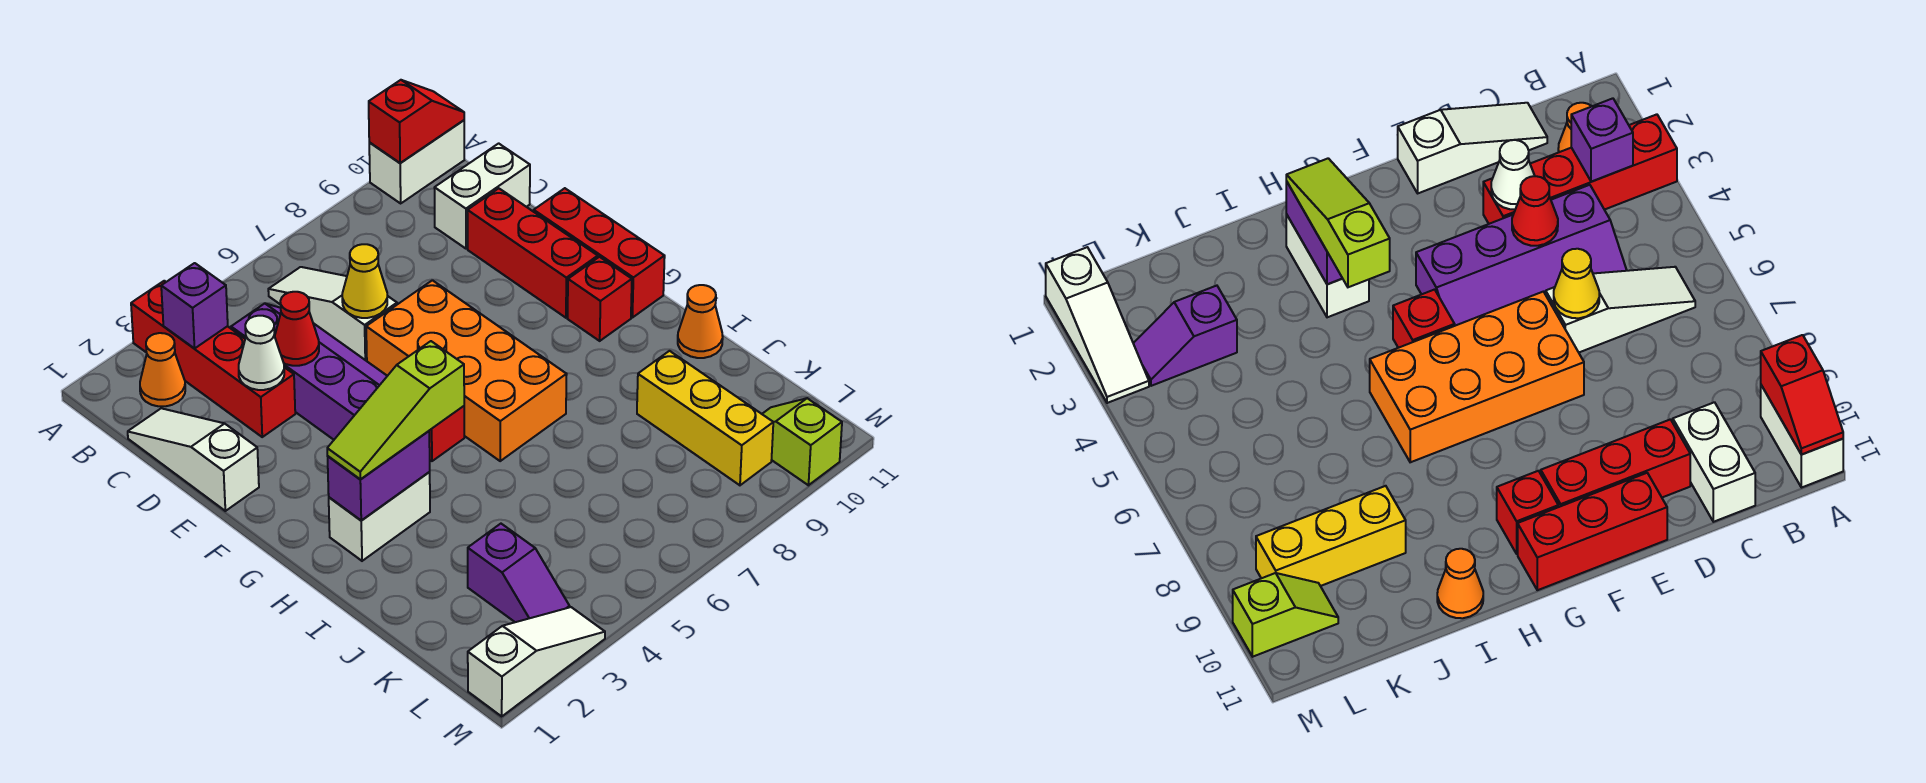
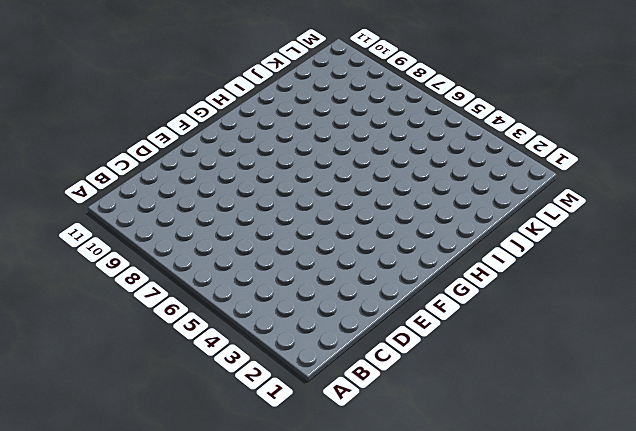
none -> red 1x4 brick [131,281,295,437]
none -> white 1x2 brick [369,120,464,203]
none -> orange 1x1 cone [140,333,185,406]

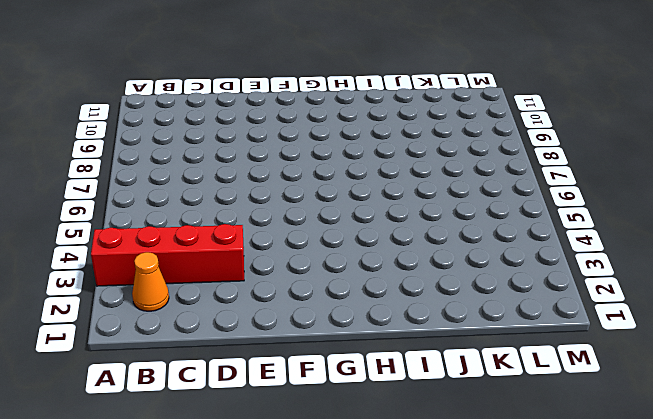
none -> white 1x2 brick [369,120,464,203]
none -> white 1x3 slope [268,267,397,361]
none -> white 1x3 slope [128,408,259,511]

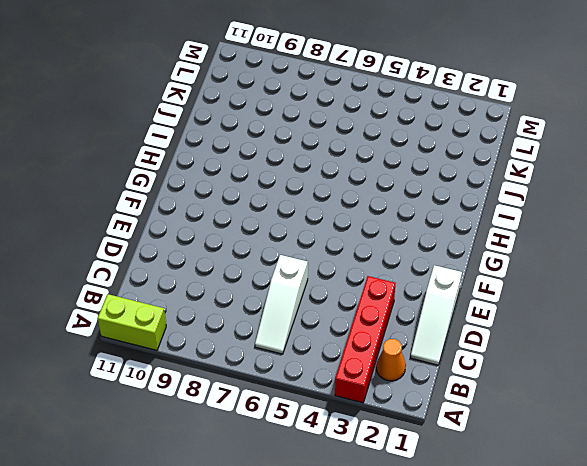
lime 1x2 brick [98,294,166,350] -> white 1x2 brick [369,120,464,203]
none -> purple 2x4 slope [231,304,387,440]
none -> white 1x2 brick [434,143,530,249]
none -> red 1x3 brick [467,188,598,318]

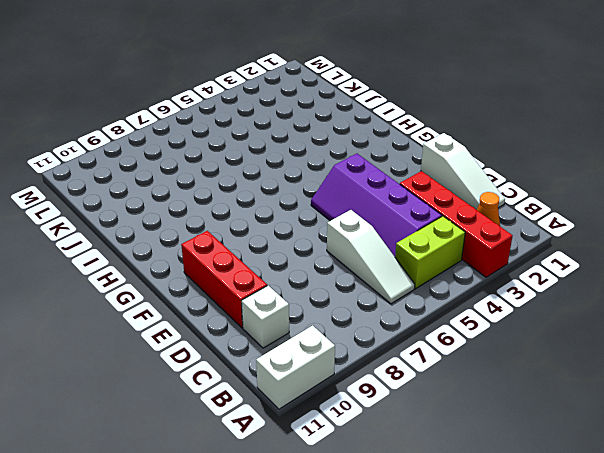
lime 1x2 brick [395,216,465,289] -> none
white 1x1 brick [242,286,289,348] -> white 1x2 brick [434,143,530,249]
none -> orange 2x4 brick [366,280,567,461]
none -> red 1x3 brick [534,188,665,318]
none -> red 1x1 brick [429,406,464,461]

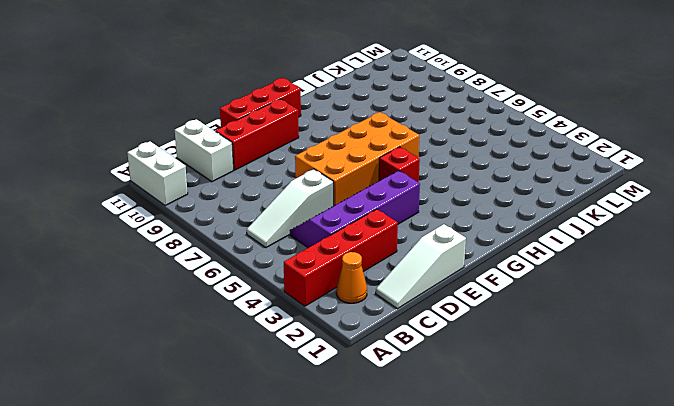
none -> red 1x1 brick [568,257,632,341]
none -> white 1x2 brick [329,472,430,561]
none -> orange 1x1 cone [678,285,723,358]

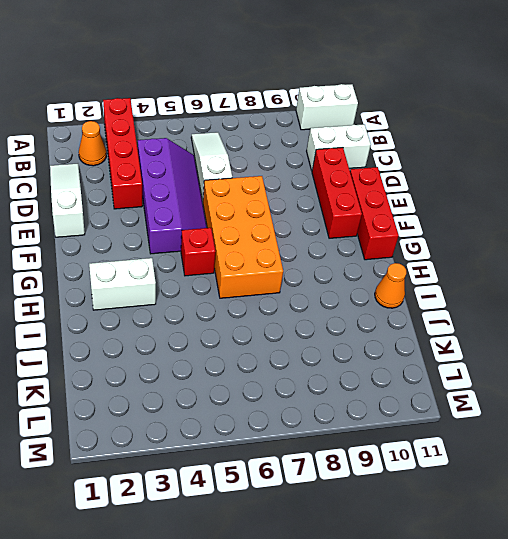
none -> red 1x1 brick [568,257,632,341]
none -> yellow 1x3 brick [637,351,773,485]
none -> purple 1x2 slope [468,524,569,622]

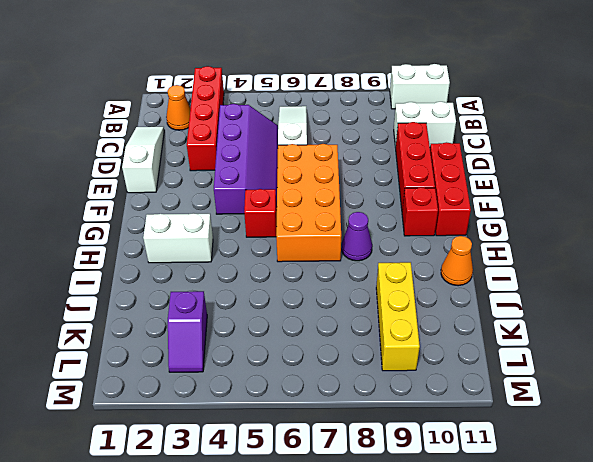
purple 1x1 cone [342,212,372,261] -> none
none -> lime 1x2 slope [762,398,842,485]
none -> white 1x3 slope [468,607,605,716]
none -> red 1x2 slope [369,80,464,163]

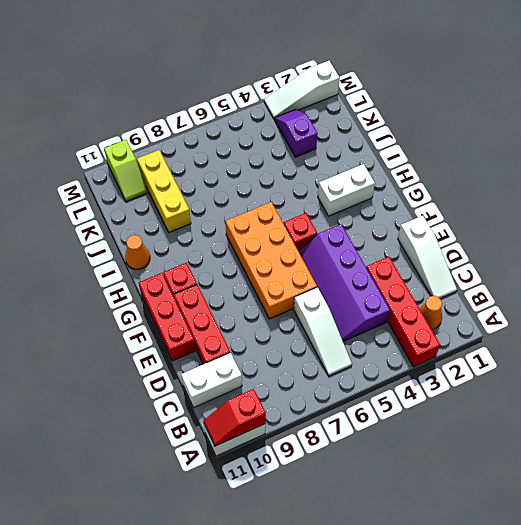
none -> purple 1x1 brick [161,263,228,349]
none -> white 1x1 cone [239,316,284,390]
none -> red 1x1 cone [275,292,319,366]

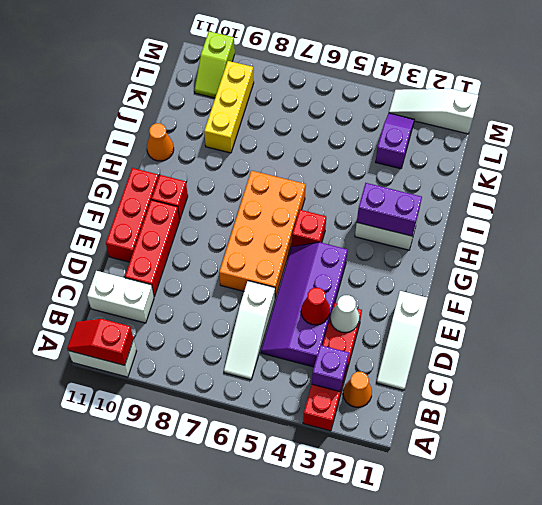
none -> yellow 1x1 cone [342,244,387,318]
none -> lime 1x3 slope [327,341,464,480]

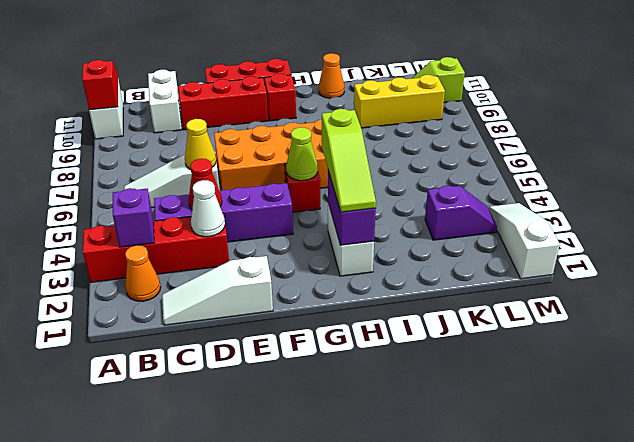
lime 1x1 cone [286,127,318,181] -> none

